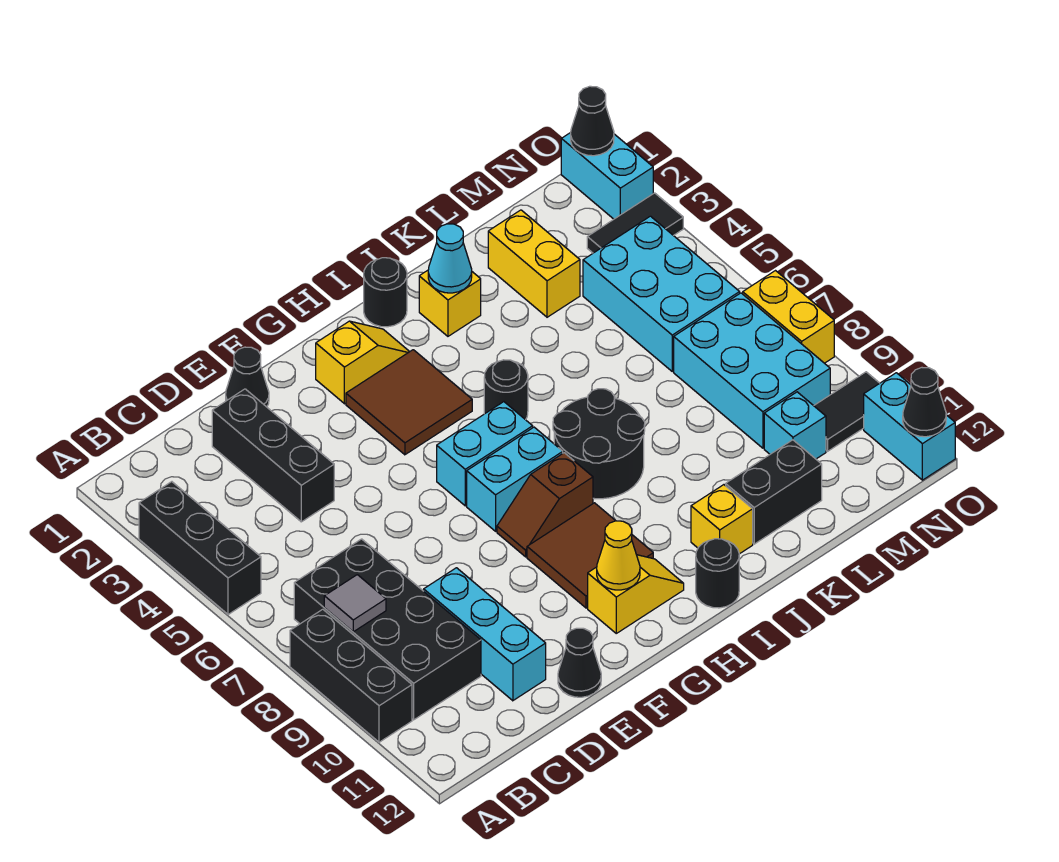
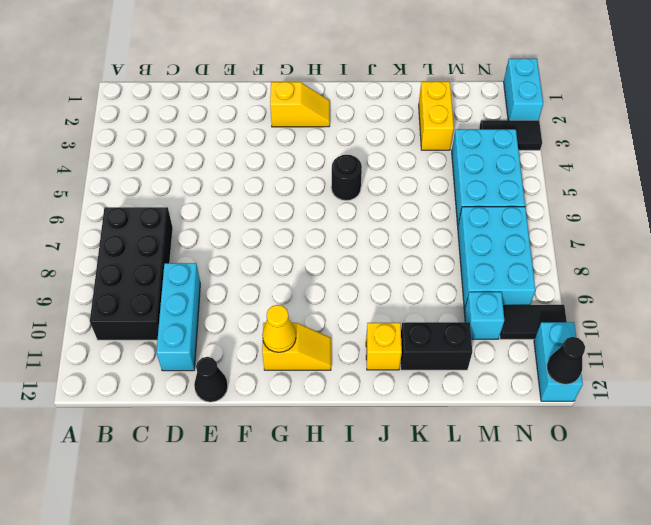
none -> black 1x3 brick [139,482,261,615]
none -> black 1x3 brick [290,609,412,742]
none -> black 1x3 brick [212,389,334,522]
none -> black 1x1 cone [226,347,269,407]

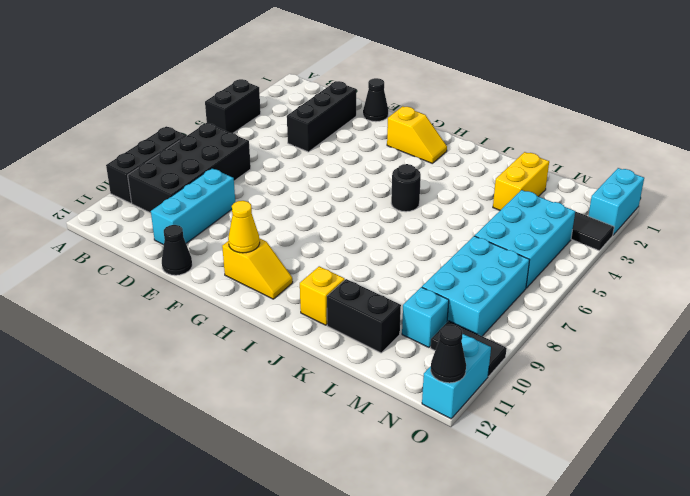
black 1x2 brick [205,79,261,133] -> black 1x3 brick [139,482,261,615]
none -> brown 2x2 tile [346,350,472,455]
none -> cyan 1x2 brick [437,402,533,506]
none -> cyan 1x2 brick [467,427,563,531]
none -> brown 1x2 slope [497,453,593,557]

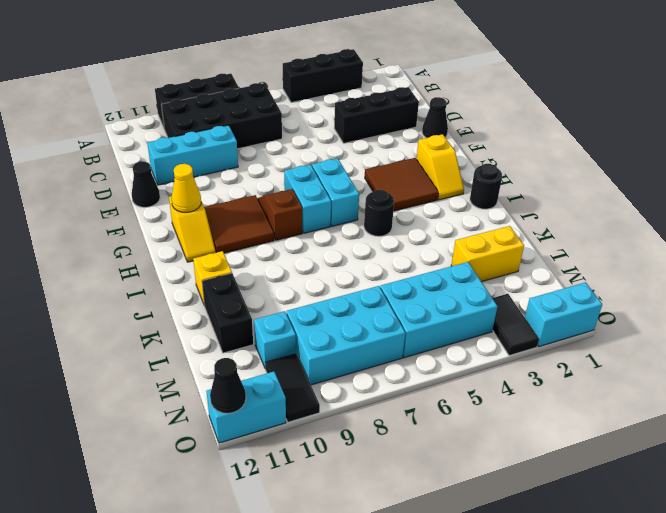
none -> black 2x2 round brick [553,389,645,499]
none -> black 1x1 round brick [696,539,739,608]
none -> yellow 1x1 brick [419,270,481,336]
none -> yellow 1x2 brick [743,271,834,363]

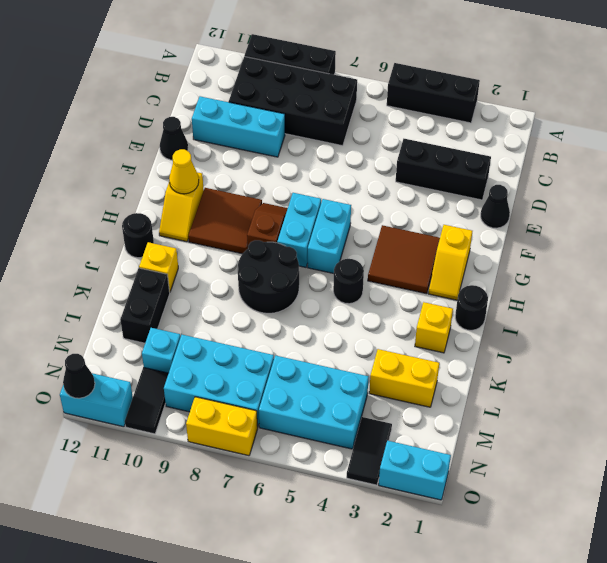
none -> grey 1x1 tile [324,575,386,632]
none -> cyan 1x1 cone [428,224,472,293]
none -> black 1x1 cone [571,86,614,156]

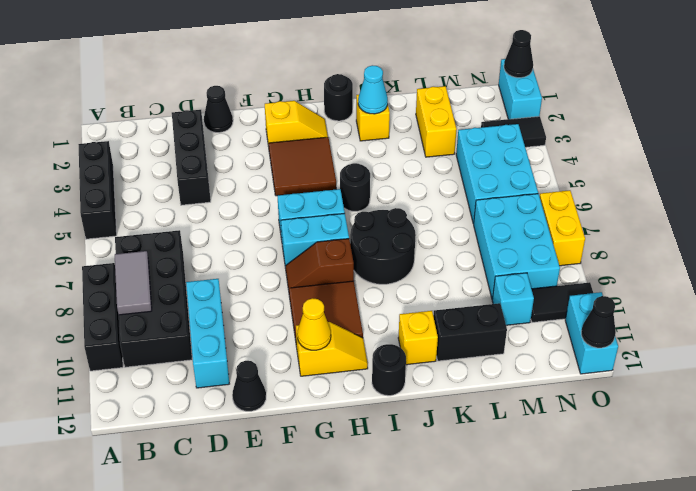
grey 1x2 tile [115,251,152,315] -> grey 1x1 tile [324,575,386,632]

